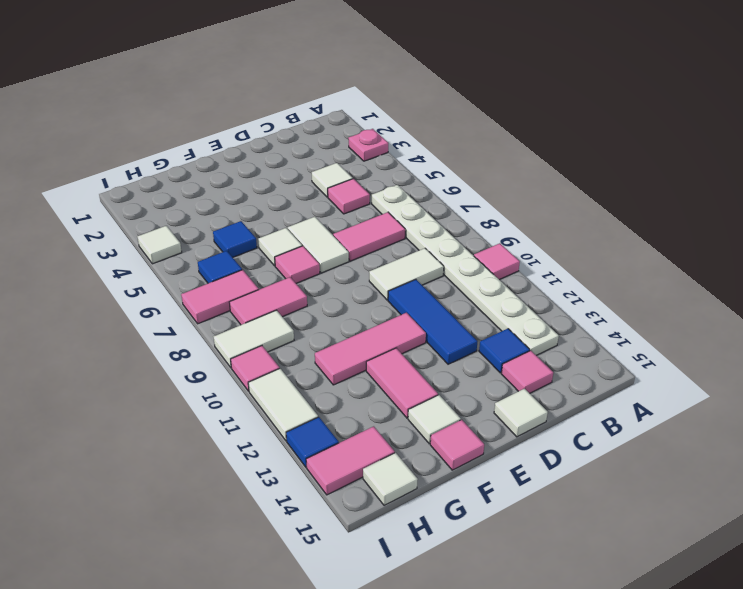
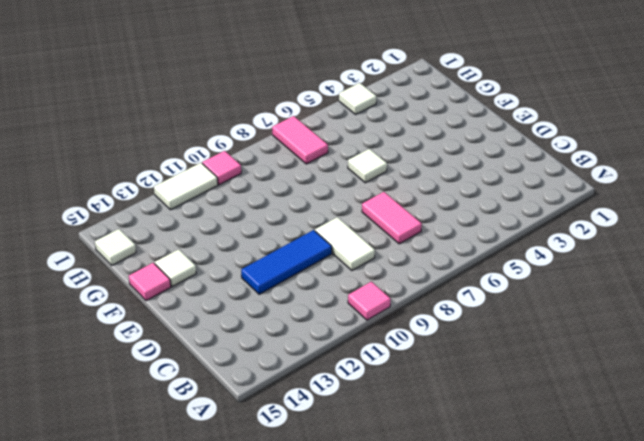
none -> pink 1x1 plate [348,129,388,161]
none -> white 1x8 plate [372,185,559,355]
none -> white 1x1 tile [312,163,353,197]

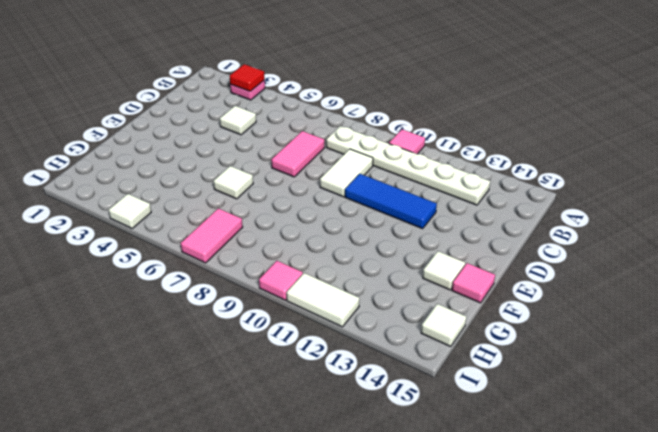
red 1x1 tile [230,64,265,91] -> none
white 1x6 plate [326,126,490,205] -> white 1x8 plate [372,185,559,355]
none -> pink 1x1 tile [328,179,370,214]
none -> blue 1x1 tile [479,329,530,373]
none -> pink 1x1 tile [501,351,553,393]

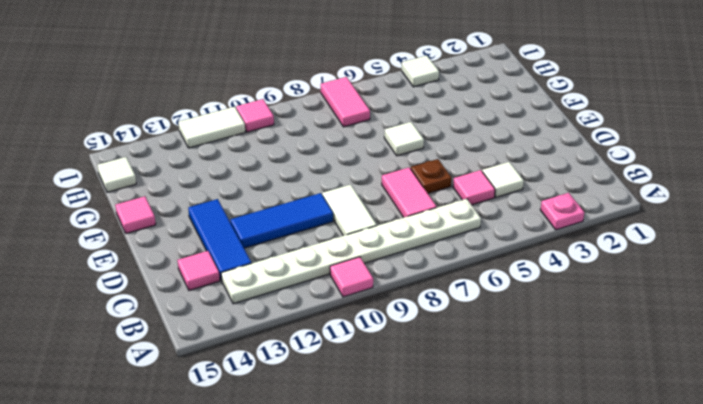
blue 1x3 tile [188,199,251,281] -> blue 1x1 tile [479,329,530,373]
brown 1x1 plate [411,159,452,193] -> none
none -> white 1x1 tile [494,388,548,437]
none -> white 1x2 tile [288,217,349,273]
none -> pink 1x3 tile [315,313,426,385]

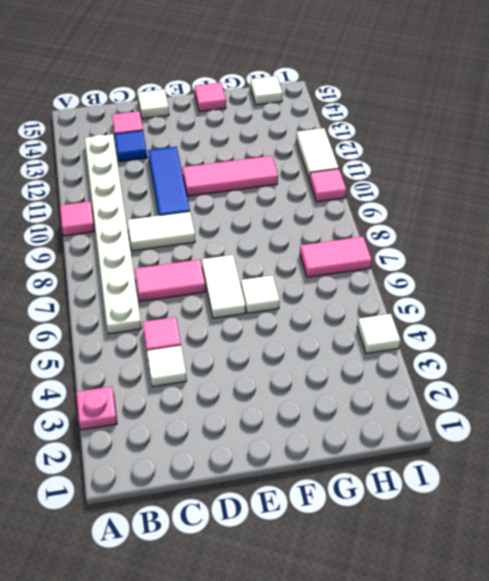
none -> pink 1x1 tile [275,246,320,283]
none -> pink 1x2 tile [366,348,438,418]
none -> white 1x1 tile [408,395,461,444]

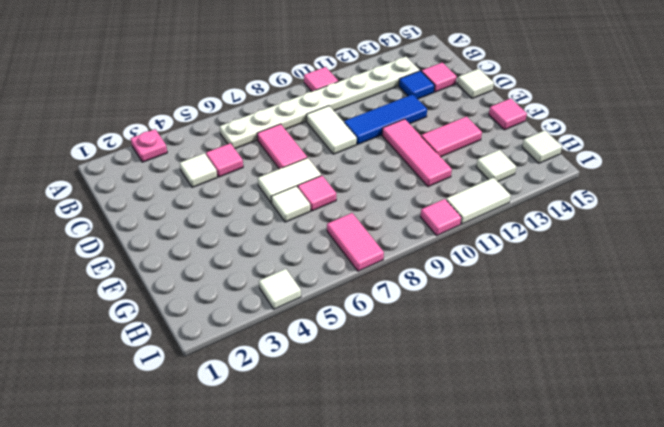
white 1x1 tile [476,150,516,181] -> white 1x1 tile moved to [408,395,461,444]
none -> blue 1x1 tile [213,221,257,257]
none -> pink 1x2 tile [229,277,307,325]
none -> blue 1x1 tile [198,251,242,283]

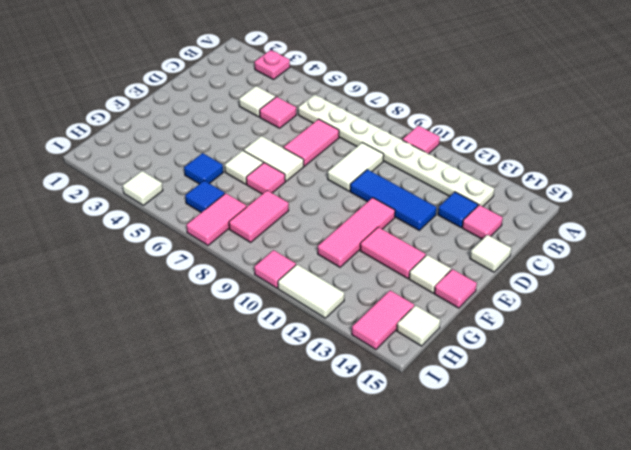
none -> white 1x2 tile [214,310,294,367]
none -> blue 1x1 tile [286,417,339,467]

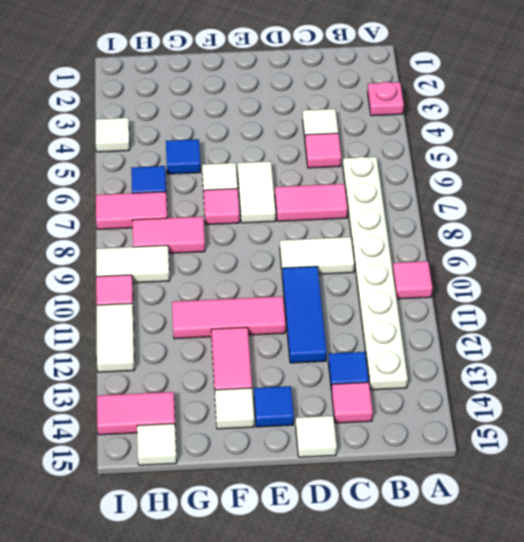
blue 1x1 tile [254,386,294,427] -> blue 1x1 tile moved to [286,417,339,467]
none -> pink 1x1 tile [430,420,484,470]

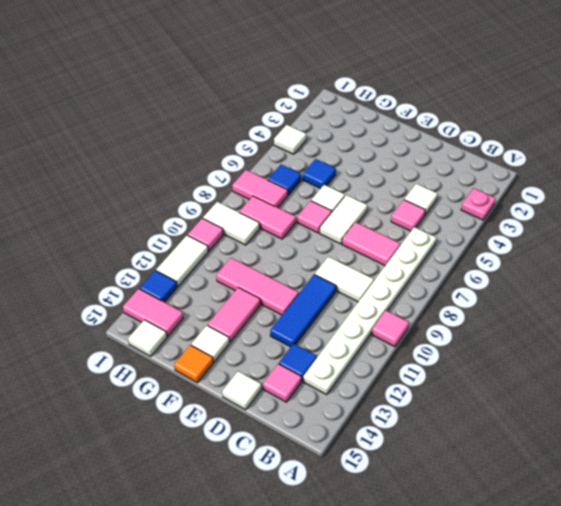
orange 1x1 tile [174,345,213,383] -> pink 1x1 tile [430,420,484,470]

